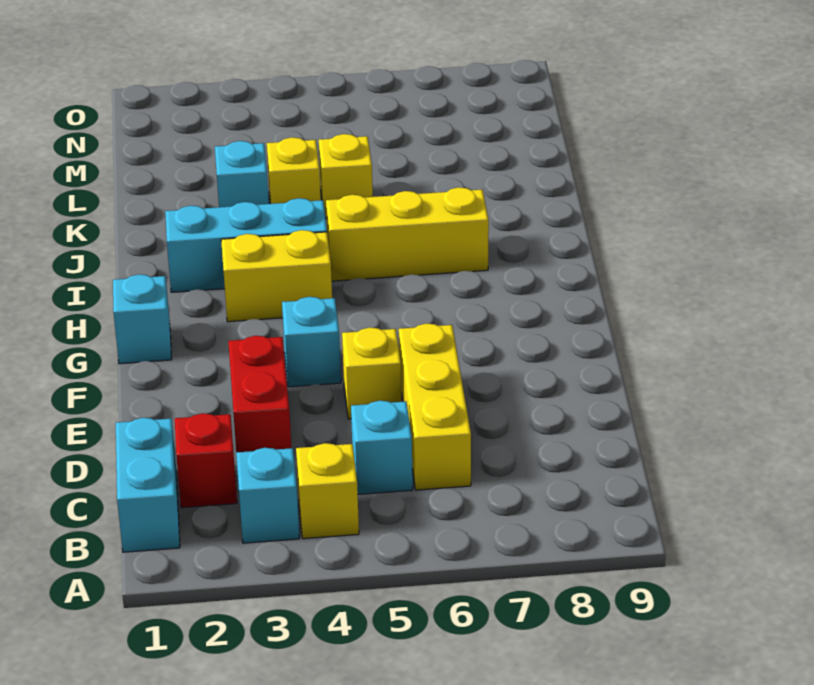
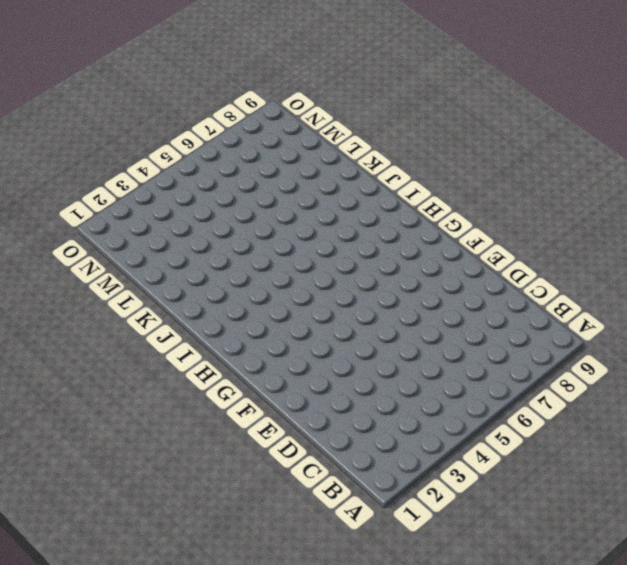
none -> cyan 1x2 brick [116,418,180,552]
none -> cyan 1x1 brick [236,448,300,543]
none -> yellow 1x1 brick [296,443,359,539]

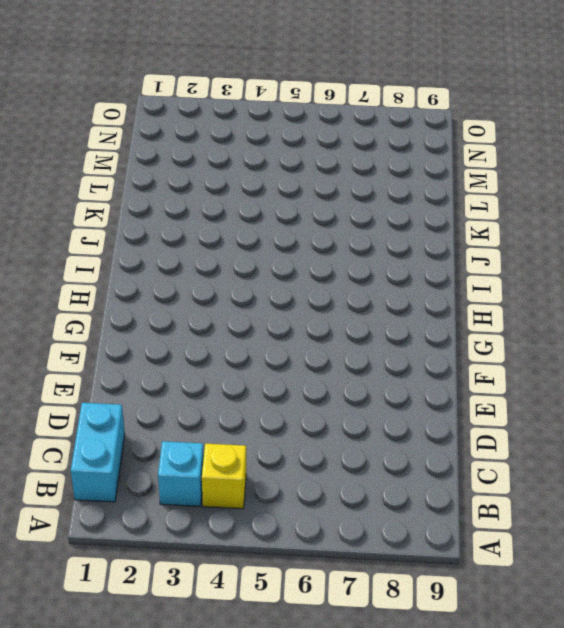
none -> red 1x1 brick [175,413,237,508]
none -> cyan 1x1 brick [351,401,413,494]
none -> yellow 1x3 brick [399,324,471,490]

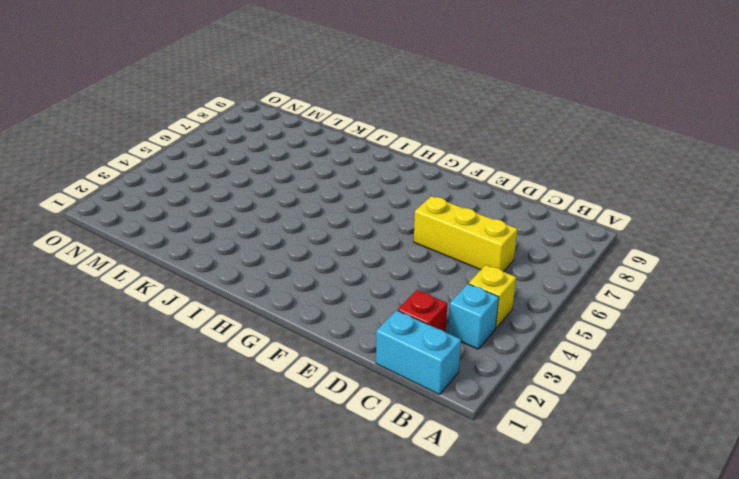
none -> cyan 1x1 brick [351,401,413,494]
none -> red 1x2 brick [228,336,291,452]
none -> yellow 1x1 brick [342,328,402,419]

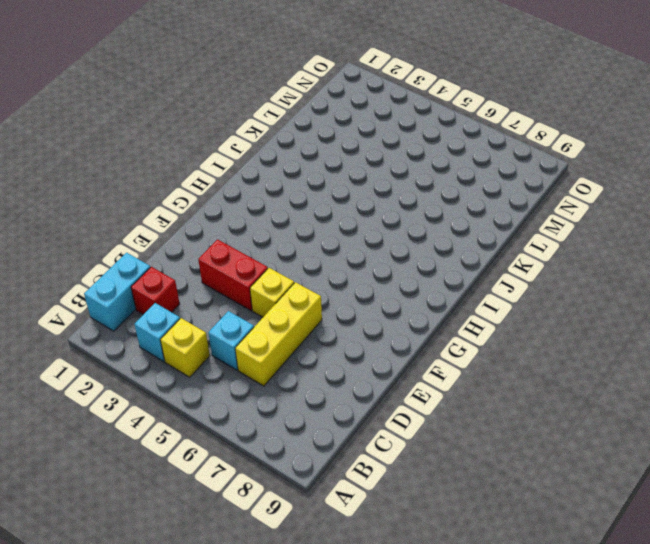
red 1x2 brick [198,240,268,311] -> red 1x2 brick turned to [228,336,291,452]
none -> cyan 1x1 brick [282,297,341,387]
none -> cyan 1x1 brick [113,274,172,364]
none -> yellow 1x2 brick [221,230,332,322]

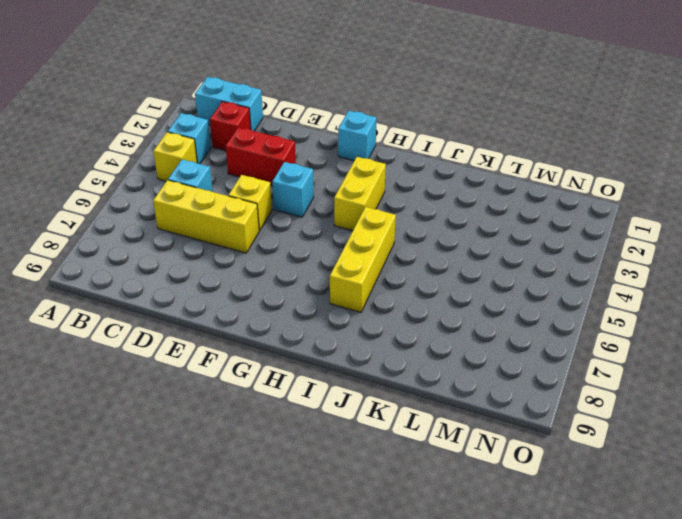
none -> cyan 1x3 brick [165,198,327,292]
none -> cyan 1x1 brick [215,141,269,207]
none -> yellow 1x1 brick [267,137,321,204]

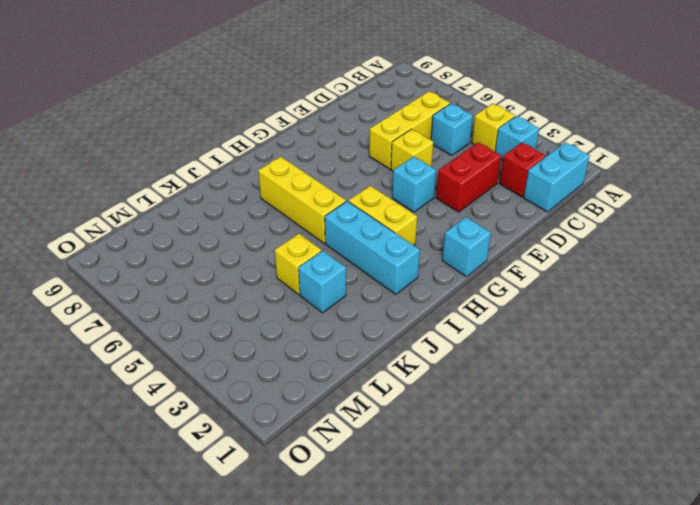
none -> yellow 1x1 brick [319,134,373,218]

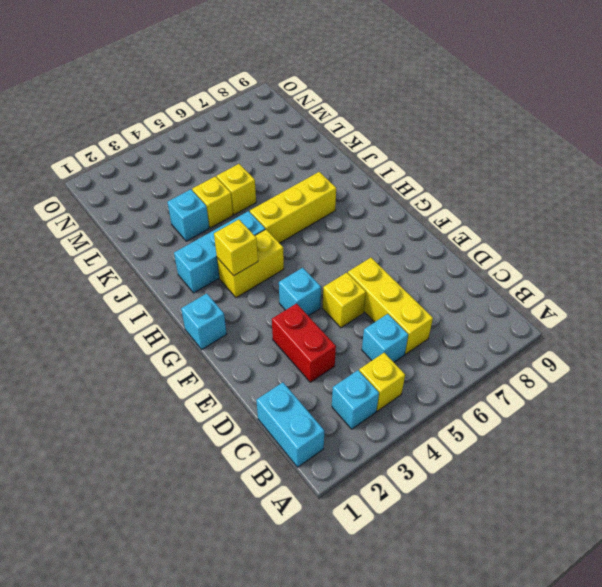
yellow 1x1 brick [214,220,258,276] -> none
none -> red 1x1 brick [175,413,237,508]

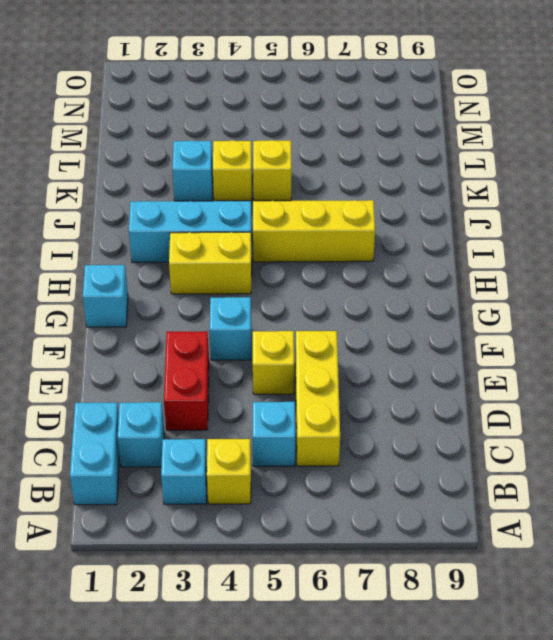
cyan 1x1 brick [118,402,164,467] -> red 1x1 brick [175,413,237,508]

